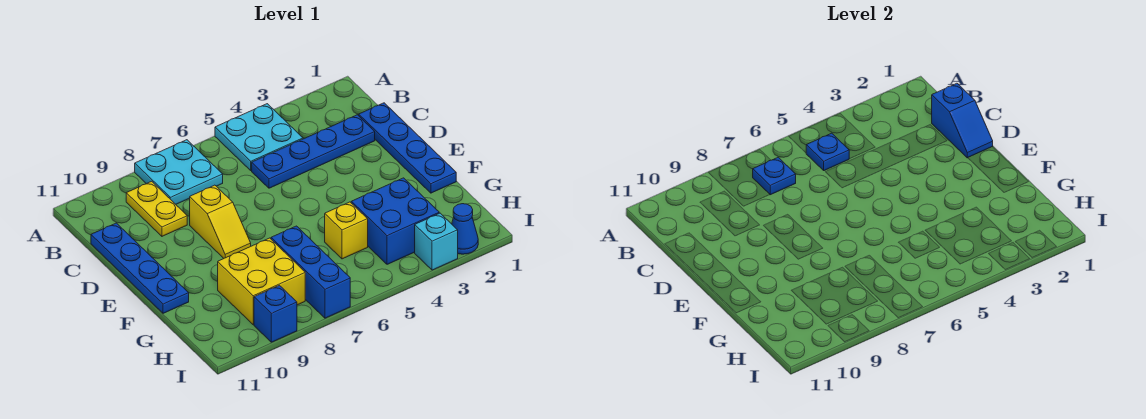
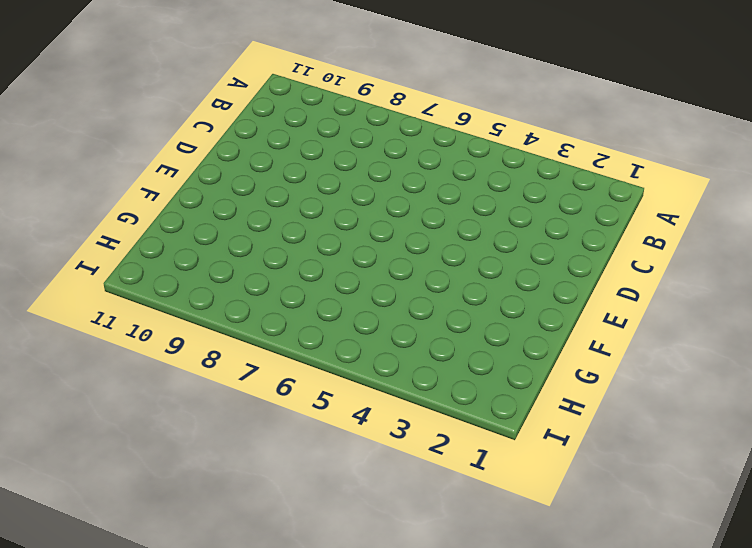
none -> cyan 2x2 plate [215,104,303,171]
none -> cyan 2x2 plate [135,140,223,204]
none -> yellow 1x2 plate [126,181,187,236]

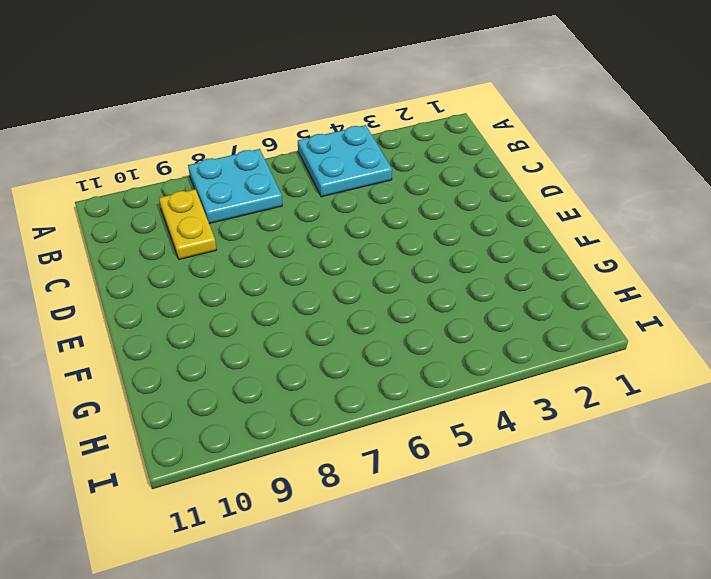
none -> blue 1x4 plate [359,103,456,193]
none -> blue 1x4 plate [252,115,375,188]
none -> blue 1x4 plate [91,223,189,313]

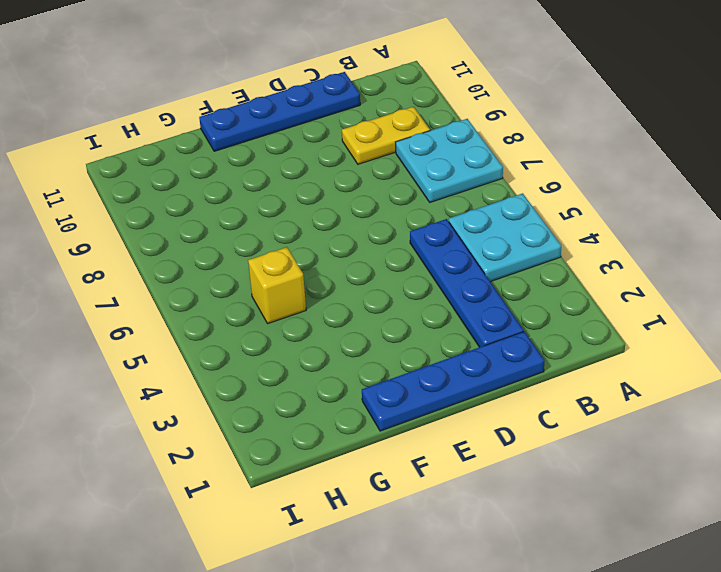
none -> yellow 1x2 slope [190,185,251,258]
none -> blue 2x2 brick [351,178,439,264]
none -> blue 1x3 brick [271,226,350,318]

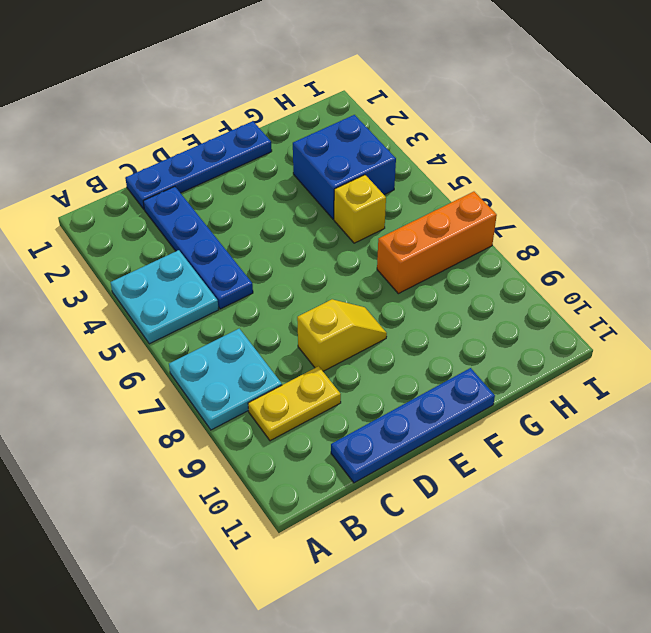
orange 1x3 brick [377,192,497,294] -> blue 1x3 brick [271,226,350,318]
none -> yellow 2x2 brick [218,238,305,325]
none -> blue 1x1 cone [452,204,478,254]
none -> cyan 1x1 brick [415,213,458,270]

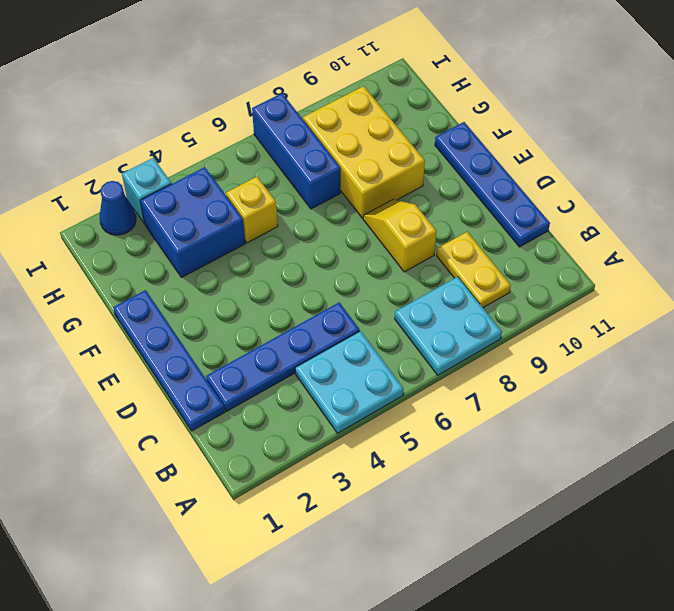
yellow 2x3 brick [303,86,425,218] -> yellow 2x2 brick [218,238,305,325]
none -> blue 1x1 brick [254,285,297,342]
none -> blue 1x1 plate [806,133,849,171]
none -> blue 1x1 plate [753,157,796,195]

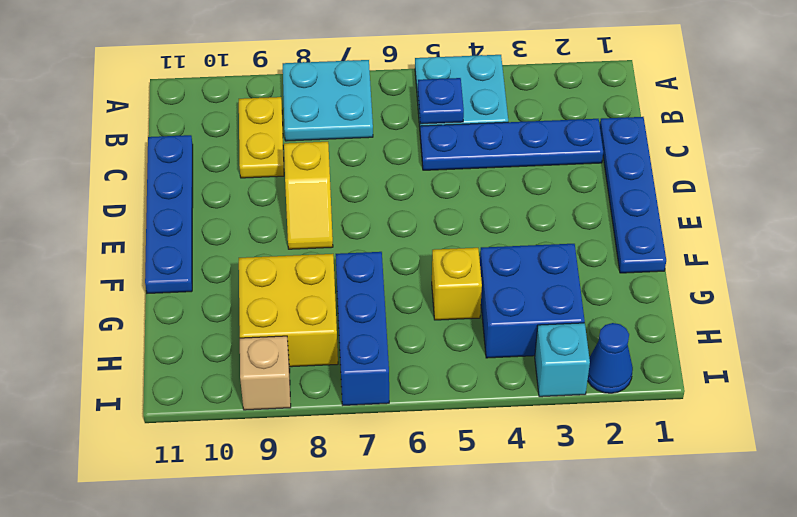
tan 1x1 brick [240,336,291,410] -> blue 1x1 brick [254,285,297,342]
none -> blue 1x1 plate [753,157,796,195]
none -> blue 1x2 slope [932,83,993,158]

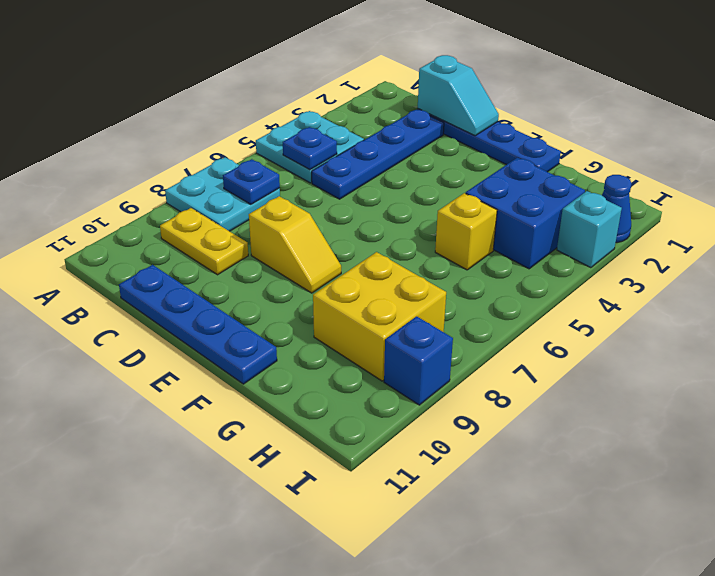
cyan 1x2 slope [418,55,499,136] -> blue 1x2 slope [932,83,993,158]
none -> blue 1x3 brick [271,226,350,318]

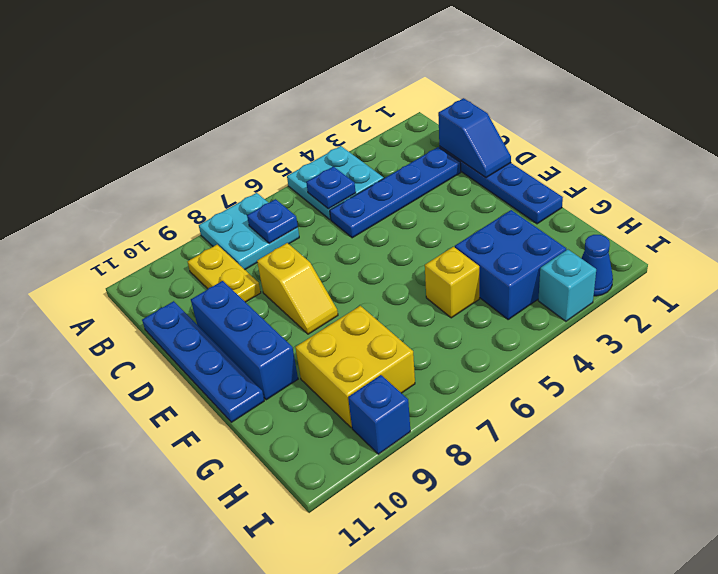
blue 1x3 brick [191,281,298,400] -> blue 1x3 brick moved to [271,226,350,318]

